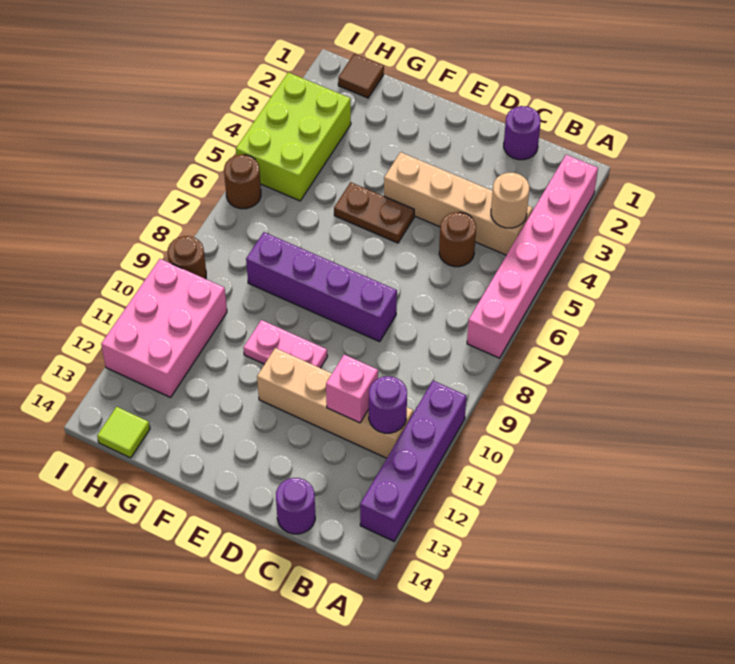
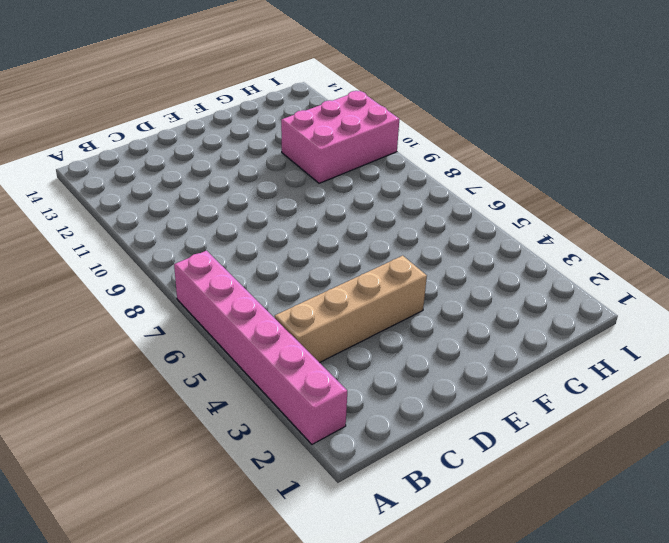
pink 2x3 brick [281,91,399,183] -> pink 2x3 brick turned to [101,259,227,397]
none -> purple 1x4 brick [360,381,467,541]
none -> tan 1x4 brick [257,348,413,458]
none -> purple 1x1 round brick [504,106,541,160]

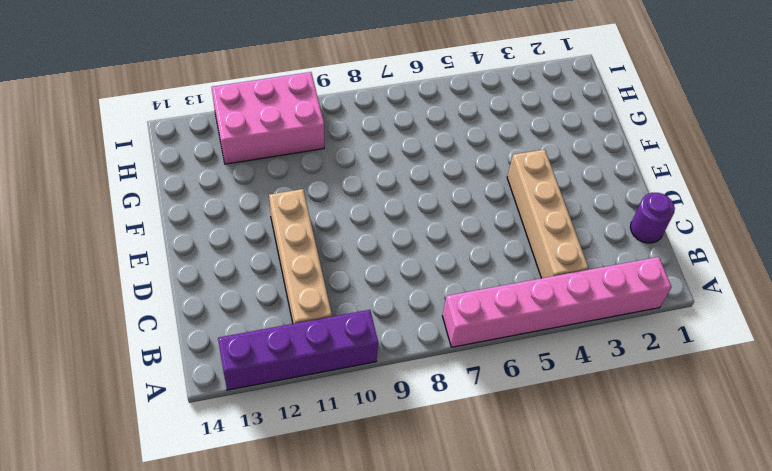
none -> brown 1x1 round brick [439,212,476,267]
none -> purple 1x1 round brick [276,478,315,534]
none -> purple 1x4 brick [246,232,397,342]

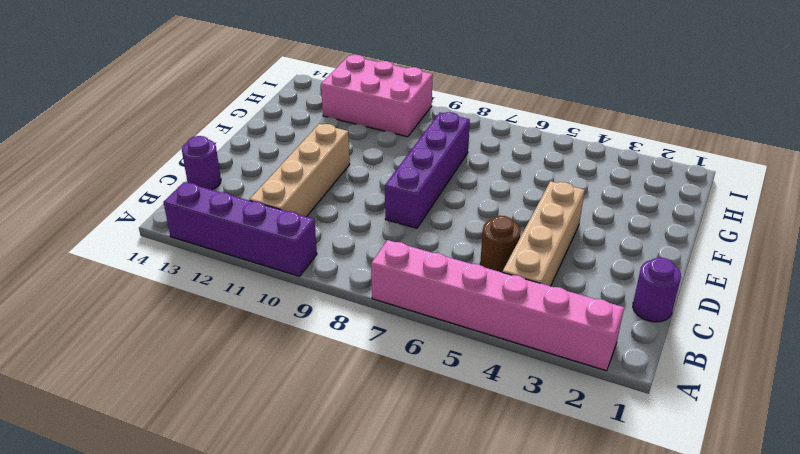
none -> brown 1x2 plate [334,182,414,243]
none -> pink 1x2 plate [243,320,327,368]
none -> brown 1x1 tile [338,54,384,98]

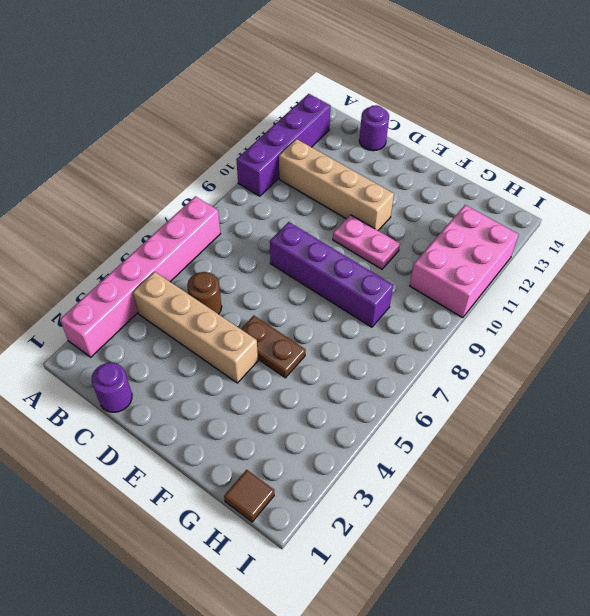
none -> lime 2x3 brick [236,72,351,201]
none -> lime 1x1 tile [97,407,150,458]
none -> brown 1x1 round brick [224,155,261,209]

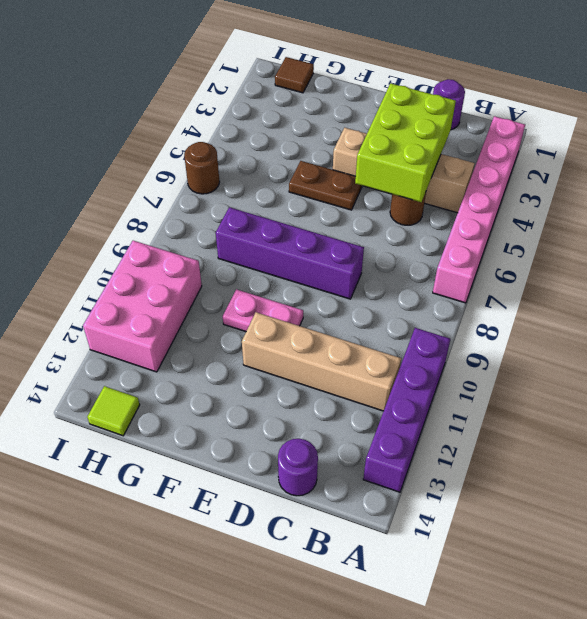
lime 2x3 brick [355,83,456,202] -> lime 2x3 brick moved to [236,72,351,201]
none -> brown 1x1 round brick [168,236,206,279]
none -> tan 1x1 round brick [491,173,529,228]
none -> purple 1x1 round brick [369,376,407,433]

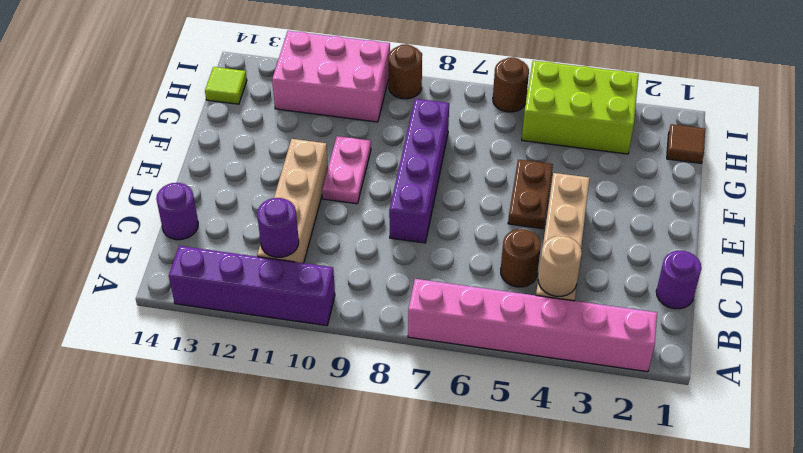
none -> pink 1x1 brick [326,355,378,423]

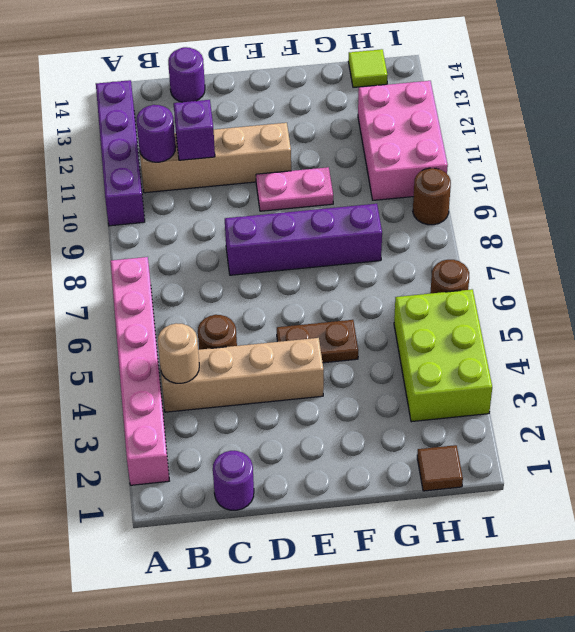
purple 1x1 brick [174,100,215,160] -> pink 1x1 brick [326,355,378,423]

